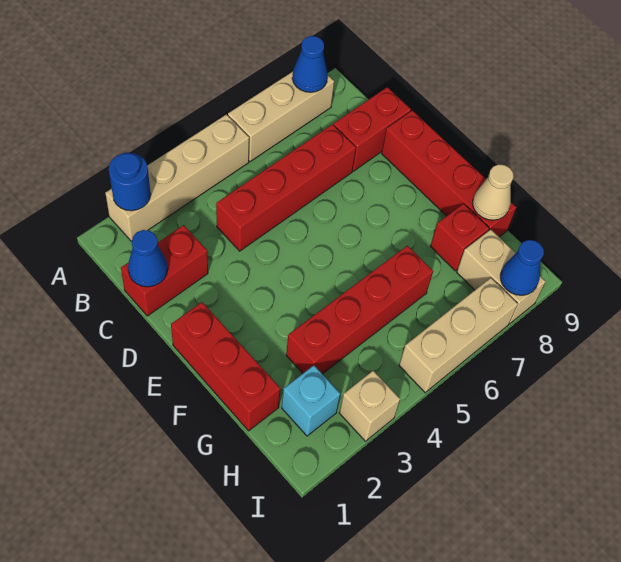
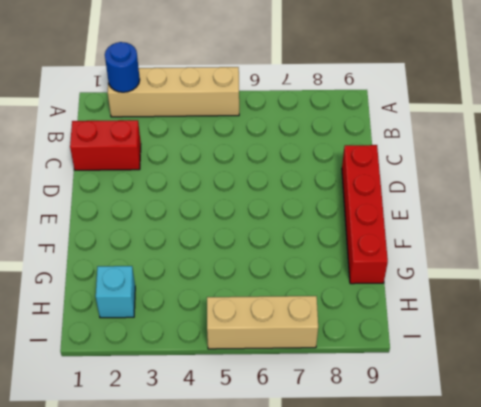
none -> tan 1x3 brick [228,72,334,162]
none -> red 1x4 brick [216,124,356,251]
none -> red 1x2 brick [334,87,411,171]

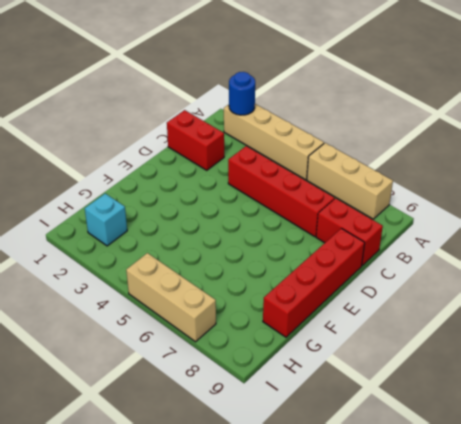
none -> red 1x3 brick [171,302,280,431]
none -> red 1x4 brick [286,246,433,374]
none -> red 1x1 brick [430,204,489,271]

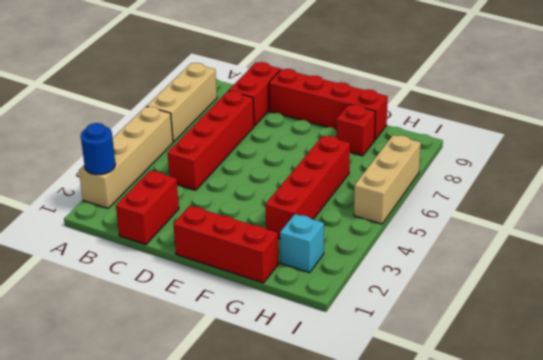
none -> tan 1x2 brick [457,230,546,324]
none -> tan 1x1 brick [339,371,400,441]
none -> blue 1x1 cone [292,36,328,92]

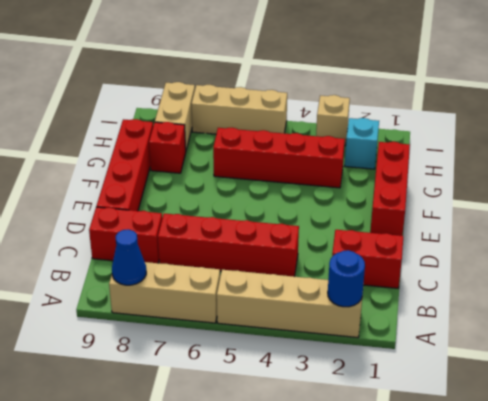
none -> blue 1x1 cone [128,230,168,287]
none -> tan 1x1 cone [473,164,513,220]
none -> blue 1x1 cone [500,240,544,295]

